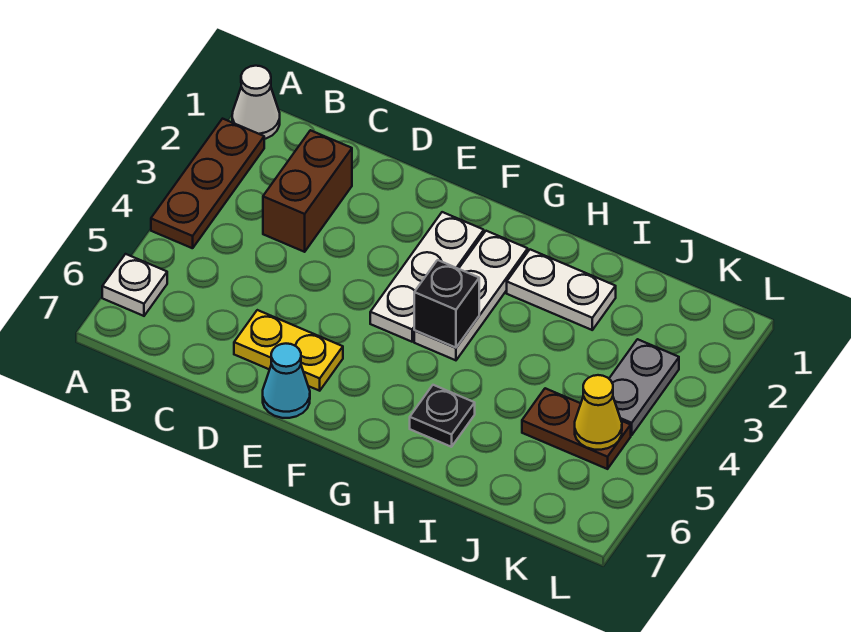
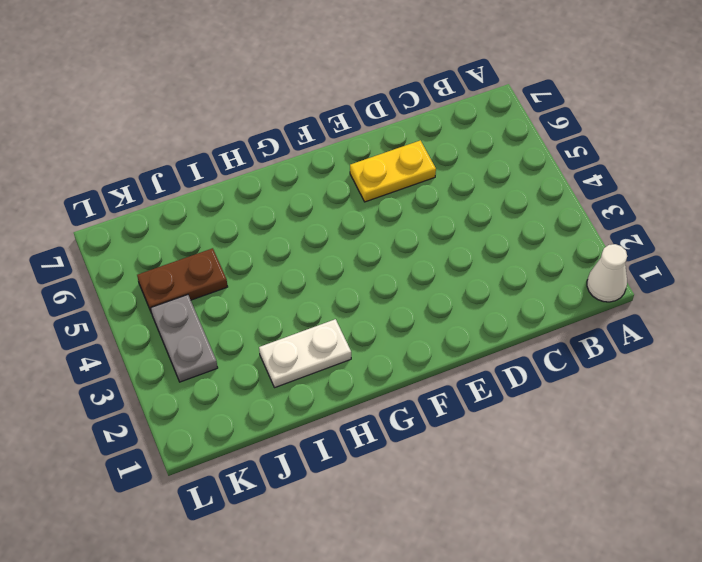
none -> brown 1x3 plate [151,119,264,248]
none -> white 1x1 plate [102,254,167,316]
none -> brown 1x2 brick [263,130,352,252]

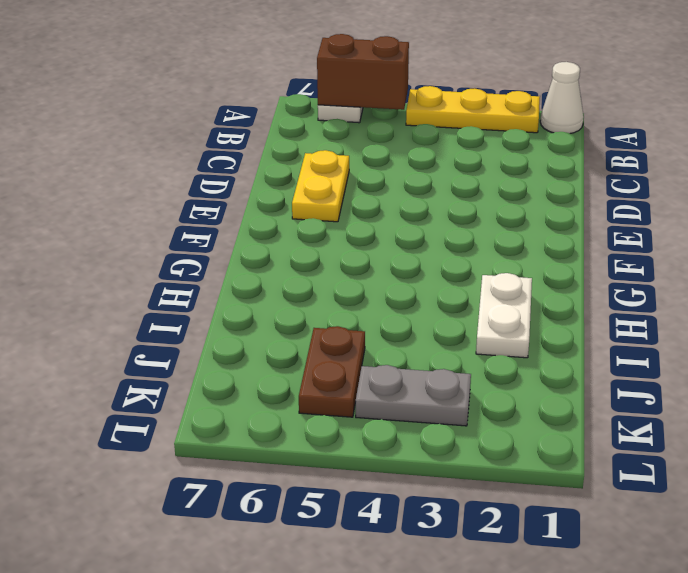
yellow 1x3 plate [406,86,540,133] -> brown 1x3 plate [151,119,264,248]
brown 1x2 brick [317,34,409,110] -> brown 1x2 brick moved to [263,130,352,252]
none -> cyan 1x1 cone [263,344,310,418]
none -> white 1x3 plate [370,212,484,342]
none -> white 1x3 plate [414,231,528,360]

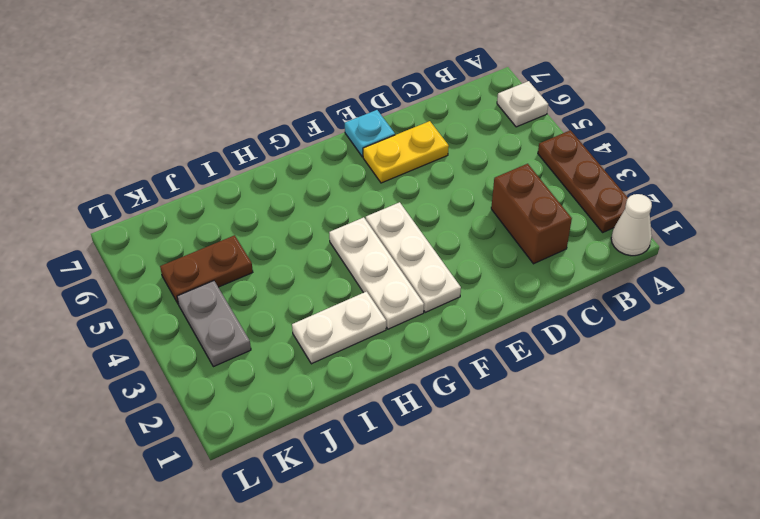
cyan 1x1 plate [345,110,395,157] -> cyan 1x1 cone [263,344,310,418]
none -> black 1x1 plate [410,385,475,447]
none -> black 1x1 brick [414,260,479,348]
none -> yellow 1x1 cone [575,375,622,450]

